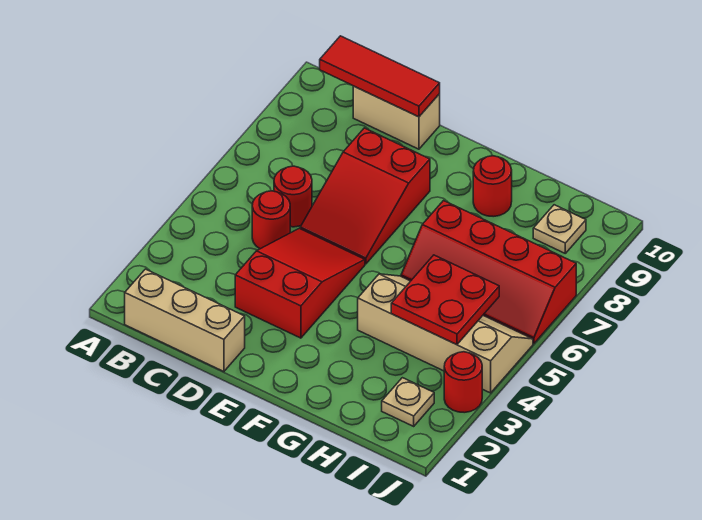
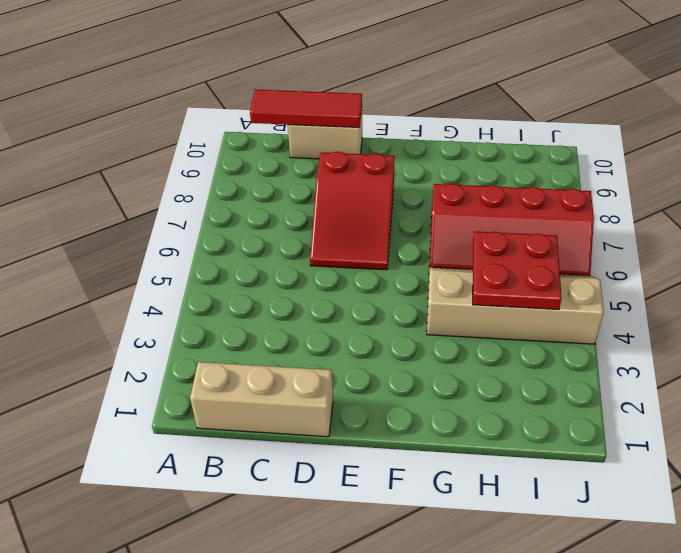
none -> red 1x1 round brick [252,191,290,249]
none -> red 1x1 round brick [274,166,312,227]
none -> red 2x3 slope [235,228,365,338]

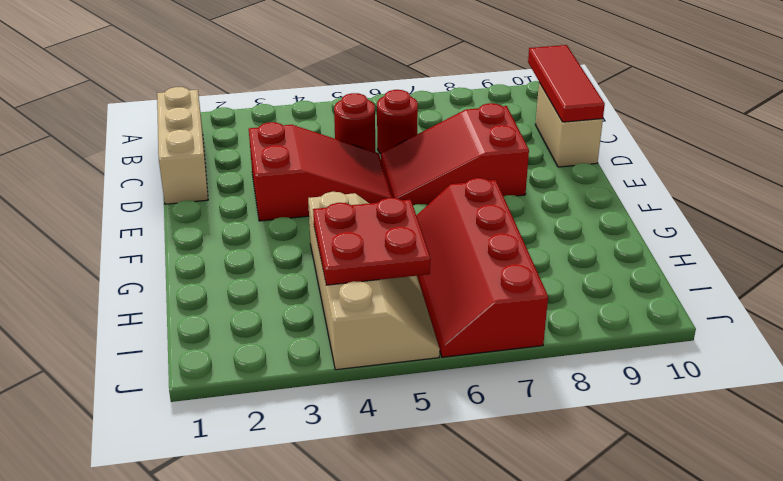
none -> red 1x1 round brick [473,156,512,217]
none -> tan 1x1 plate [382,378,434,426]
none -> tan 1x1 plate [533,205,586,253]

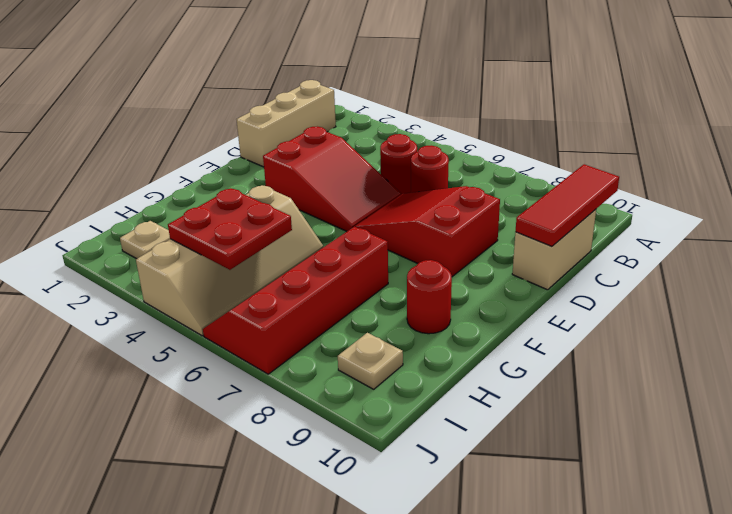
none -> red 1x1 round brick [444,352,482,413]

